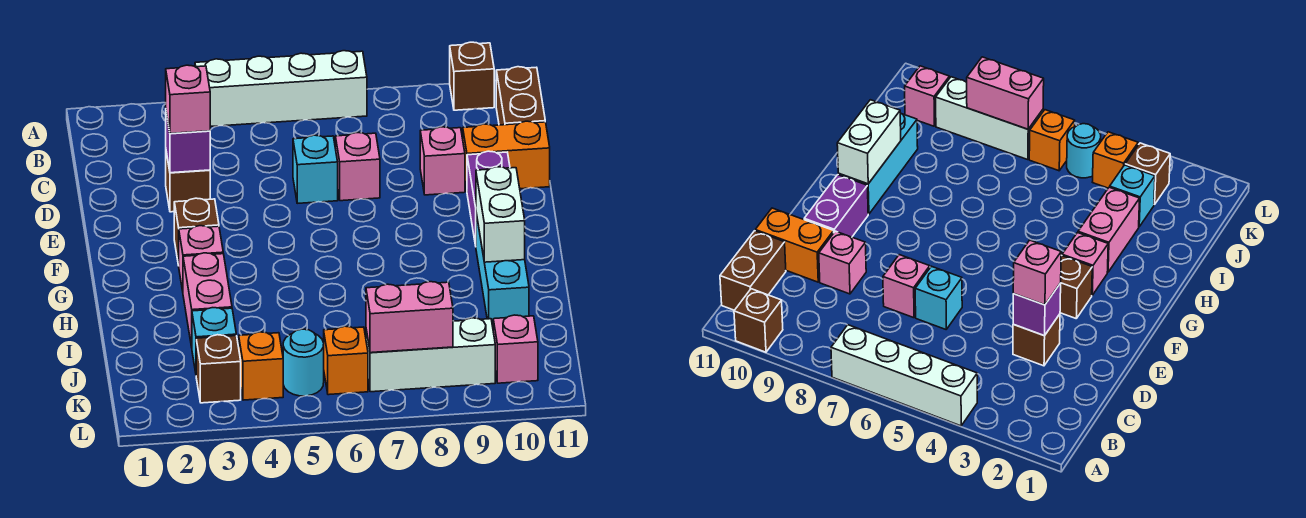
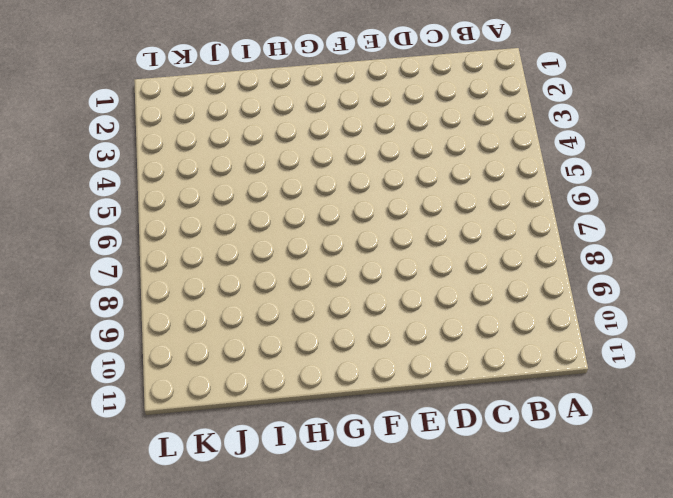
none -> white 1x4 brick [195,51,367,127]
none -> brown 1x1 brick [450,42,494,110]
none -> brown 1x2 brick [496,67,545,125]

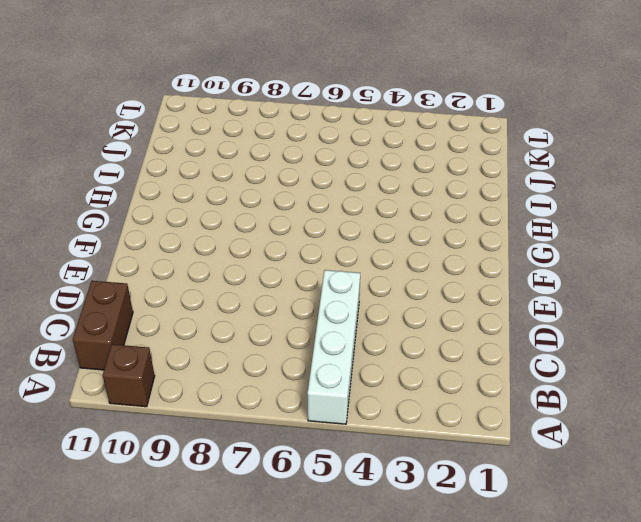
white 1x4 brick [307,270,360,424] -> white 1x4 brick turned to [195,51,367,127]
none -> brown 1x1 brick [166,152,210,212]
none -> cyan 1x1 brick [293,135,338,203]
none -> pink 1x1 brick [335,133,380,201]

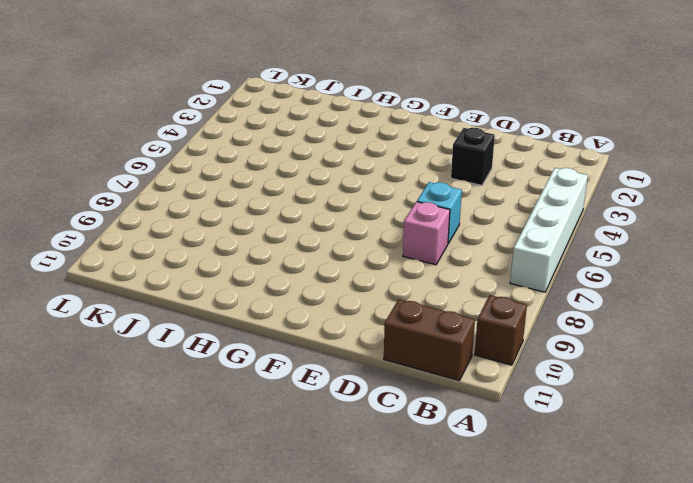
black 1x1 brick [451,128,495,185] -> brown 1x1 brick [166,152,210,212]
none -> pink 1x1 brick [420,127,465,195]
none -> orange 1x2 brick [463,121,550,190]
none -> purple 1x2 brick [467,151,510,246]

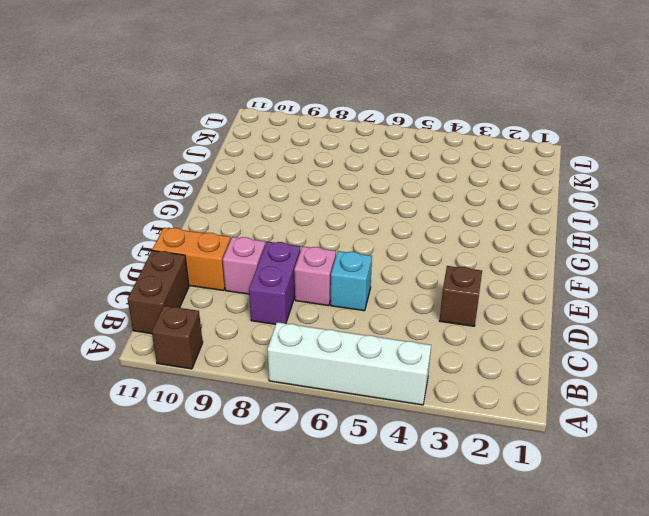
purple 1x2 brick [249,242,300,324] -> purple 1x2 brick moved to [467,151,510,246]
none -> brown 1x1 brick [174,198,219,266]
none -> pink 1x1 brick [179,226,223,291]
none -> cyan 1x3 brick [476,213,529,326]

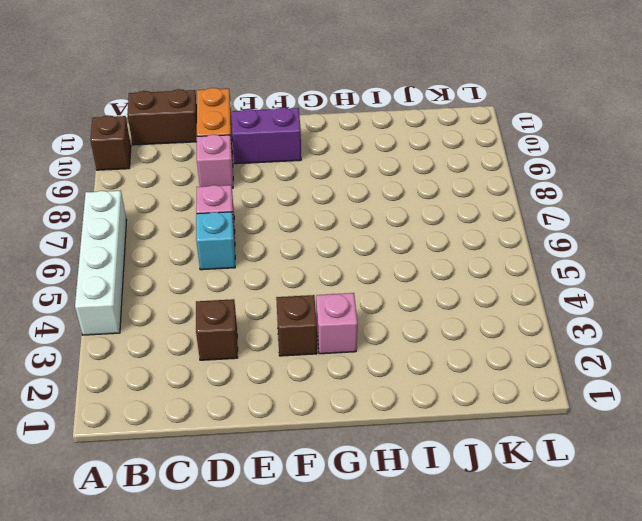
none -> cyan 1x3 brick [476,213,529,326]
none -> pink 1x2 brick [183,253,232,347]
none -> cyan 1x1 brick [192,308,236,372]

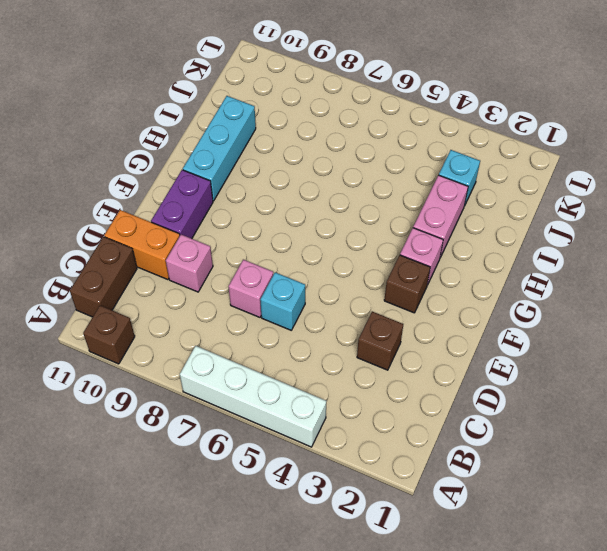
none -> brown 1x1 brick [196,335,241,403]
none -> orange 1x1 brick [239,332,283,400]
none -> cyan 1x1 round brick [283,329,324,396]

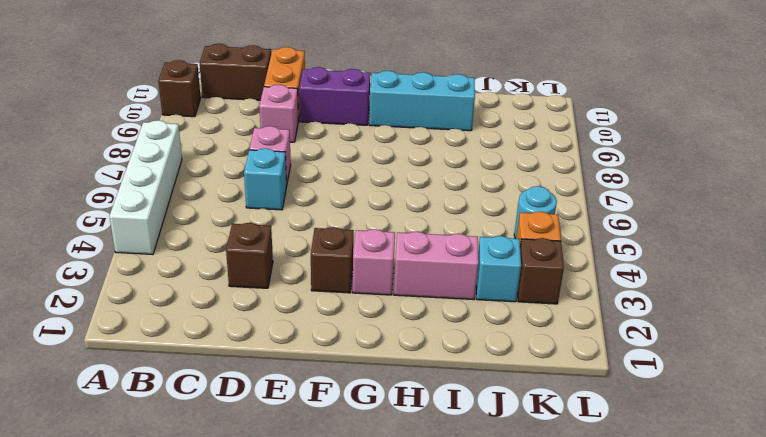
none -> orange 1x1 brick [324,326,368,395]
none -> white 1x3 brick [366,318,495,392]
none -> pink 1x1 brick [493,315,538,383]

